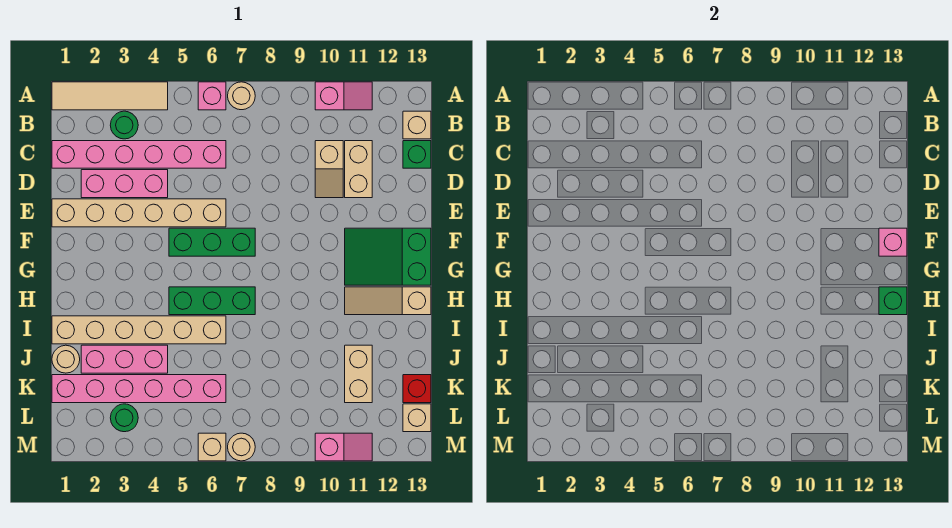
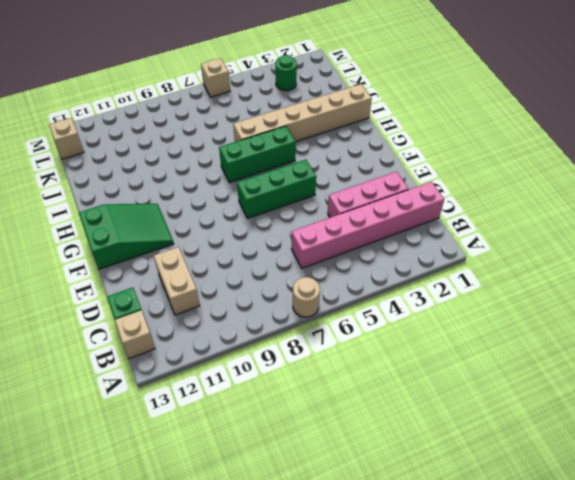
none -> tan 1x4 tile [52,82,168,110]
none -> pink 1x1 brick [198,82,226,110]
none -> pink 1x2 slope [315,82,372,110]

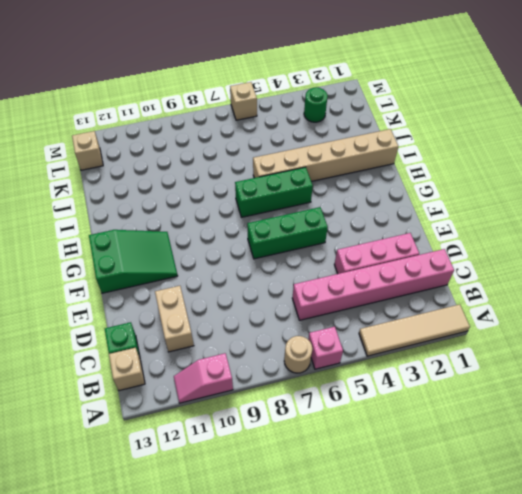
none -> green 1x1 round brick [110,111,138,139]
none -> tan 1x2 slope [315,141,343,198]
none -> tan 1x6 brick [52,199,226,227]

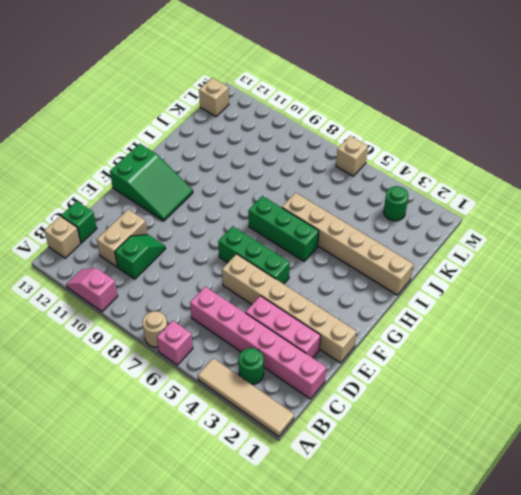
green 1x2 slope [115,235,166,279] -> tan 1x2 slope [315,141,343,198]
none -> tan 1x3 slope [345,287,431,315]
none -> tan 1x1 round brick [52,345,80,373]
none -> pink 1x3 brick [81,345,168,373]

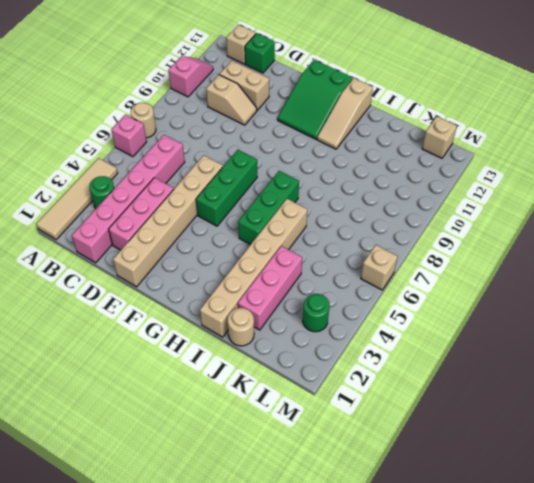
none -> tan 1x2 brick [345,345,372,403]
none -> pink 1x6 brick [52,375,226,403]
none -> red 1x1 brick [403,375,431,403]

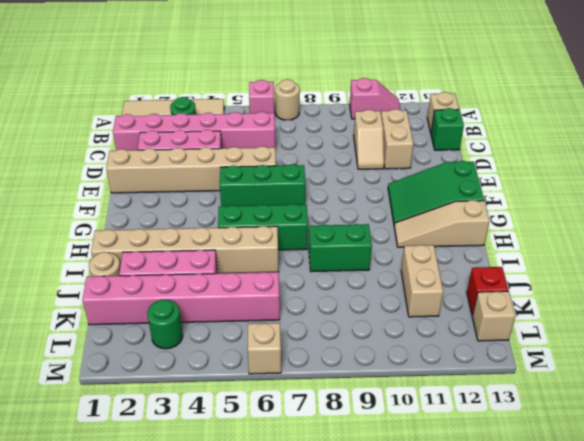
green 1x2 brick [309,224,372,272] -> none
none -> tan 1x1 round brick [228,433,255,461]
none -> pink 1x2 slope [315,433,372,461]
none -> pink 1x1 brick [879,228,907,256]

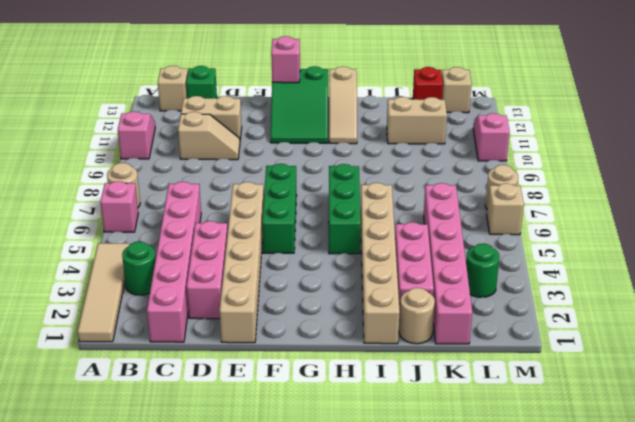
none -> green 1x1 brick [879,287,907,315]

